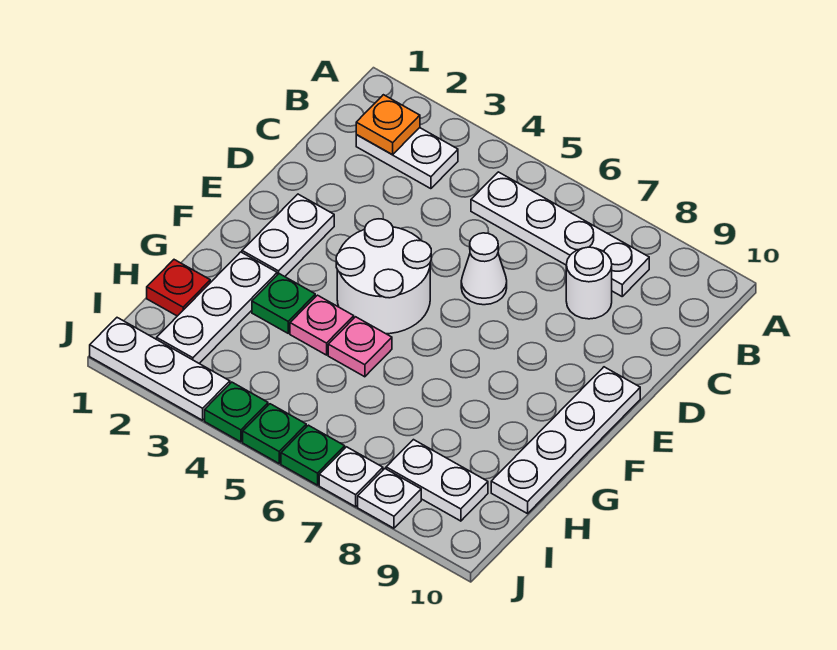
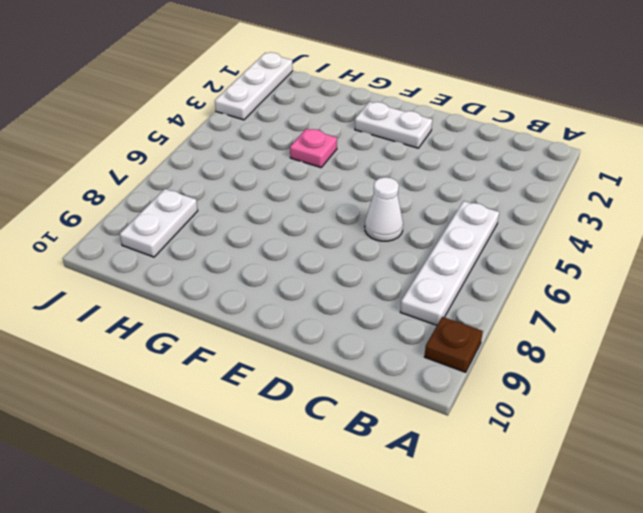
brown 1x1 plate [424,317,483,372] -> none
none -> white 1x2 plate [356,128,458,189]
none -> white 1x1 round brick [566,247,612,319]
none -> white 2x2 round brick [336,219,431,334]

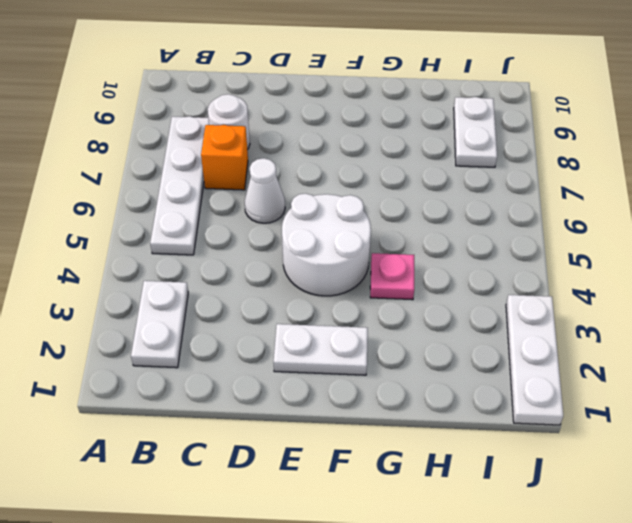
orange 1x1 brick [201,125,248,190] -> none
none -> white 1x4 plate [491,367,640,514]
none -> white 1x3 plate [157,252,277,363]
none -> green 1x1 plate [252,274,315,333]

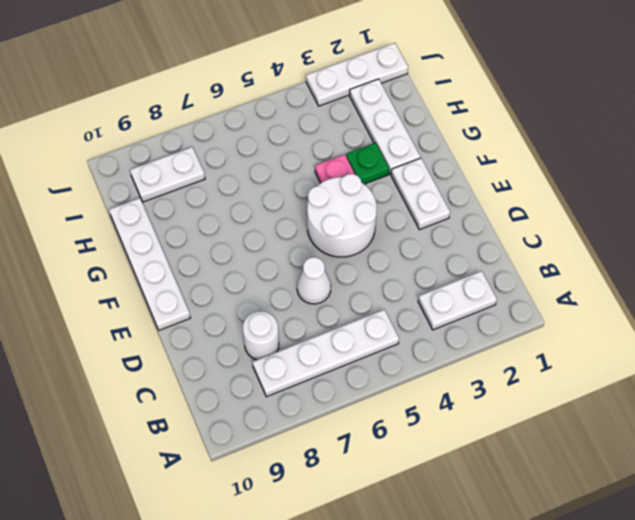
none -> pink 1x1 plate [328,317,392,377]
none -> red 1x1 plate [147,260,210,316]
none -> green 1x1 plate [205,382,268,442]

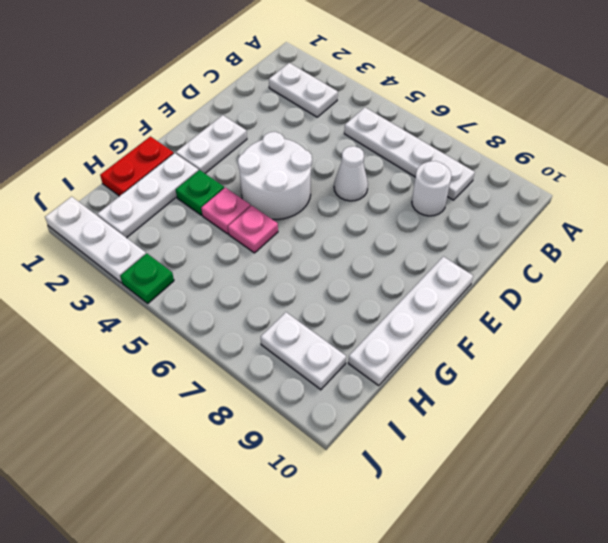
red 1x2 plate [100,136,174,196] -> red 1x1 plate [147,260,210,316]
none -> green 1x1 plate [243,404,306,463]
none -> green 1x1 plate [281,425,345,485]
none -> white 1x1 plate [319,447,383,507]

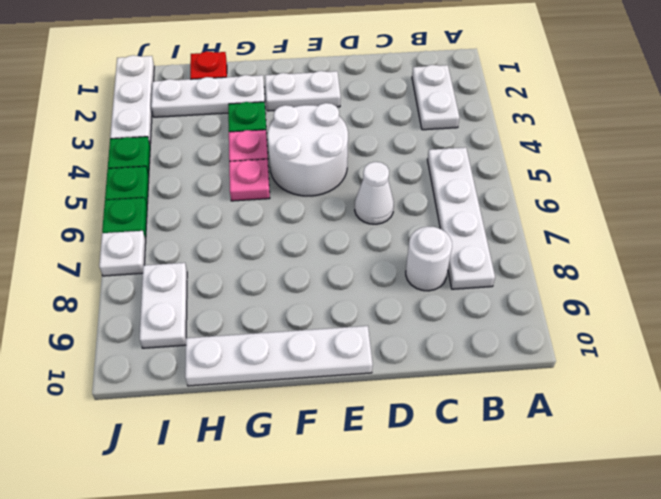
none -> white 1x1 plate [358,469,421,528]
none -> orange 1x1 plate [356,95,420,155]

